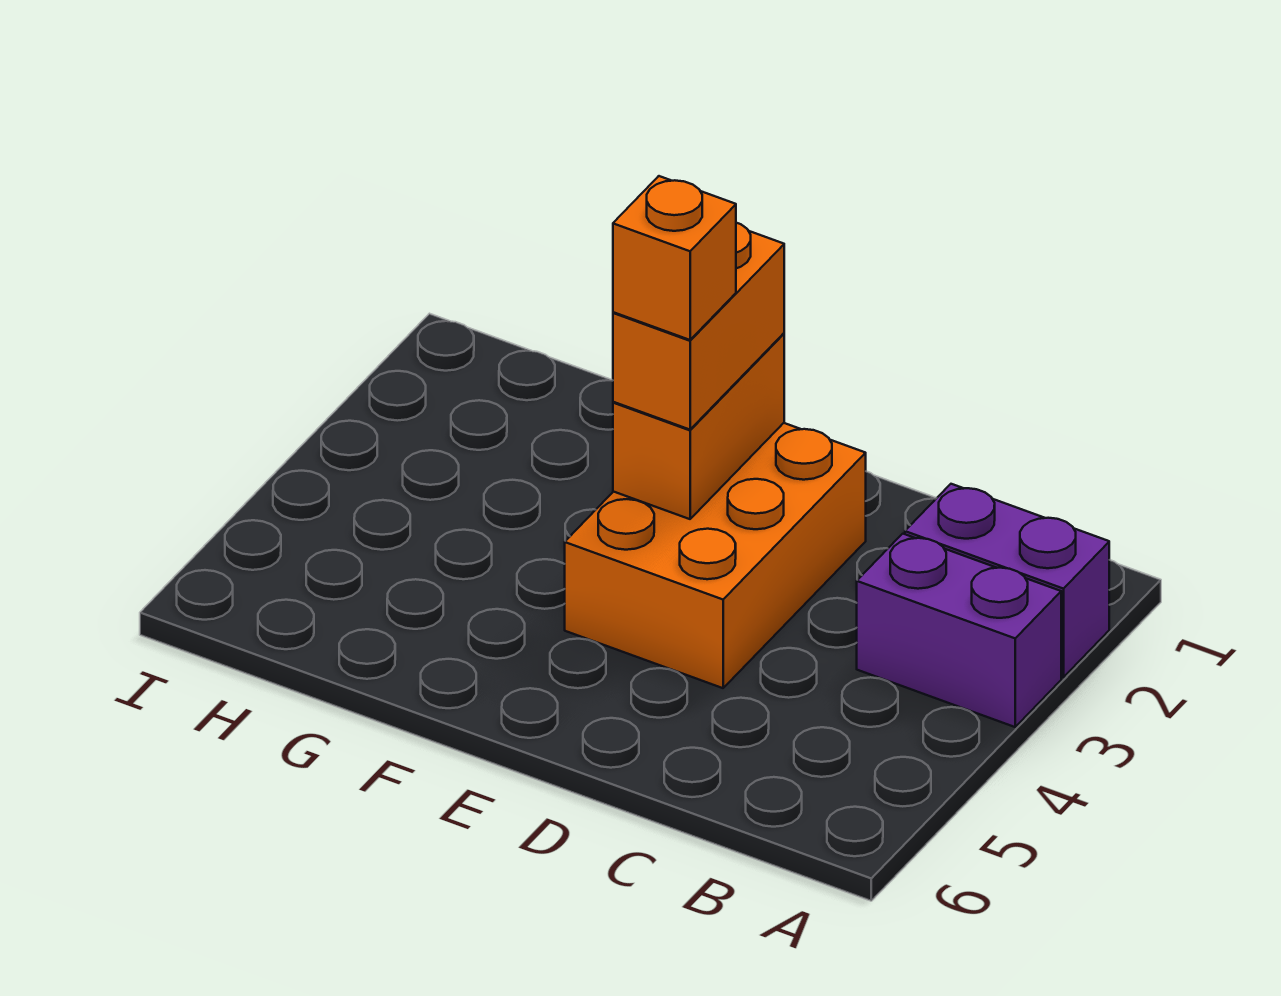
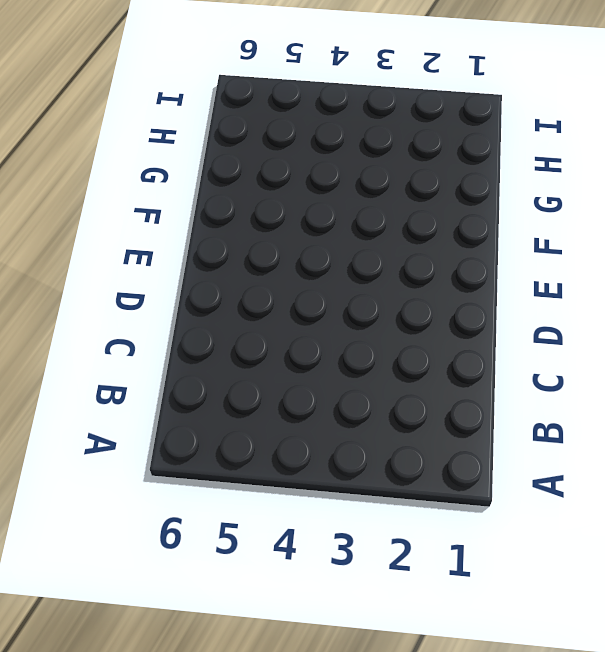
none -> purple 1x2 brick [905,484,1109,677]
none -> purple 1x2 brick [857,534,1061,727]

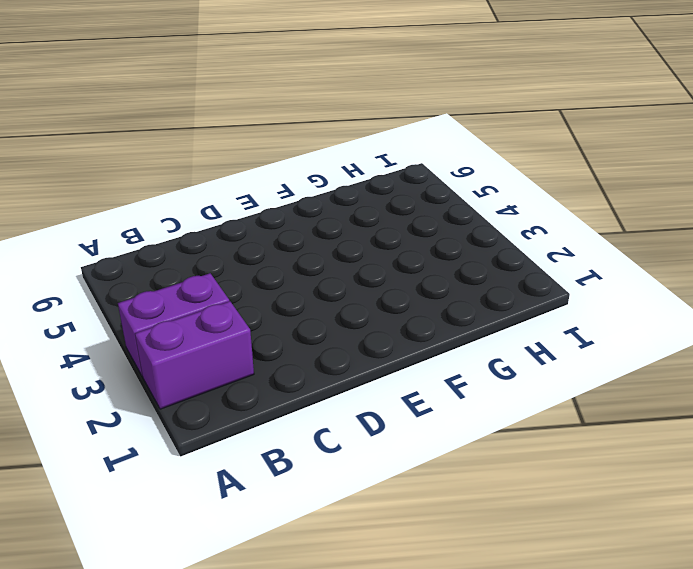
none -> orange 2x3 brick [565,423,866,688]
none -> orange 1x2 brick [613,333,784,519]

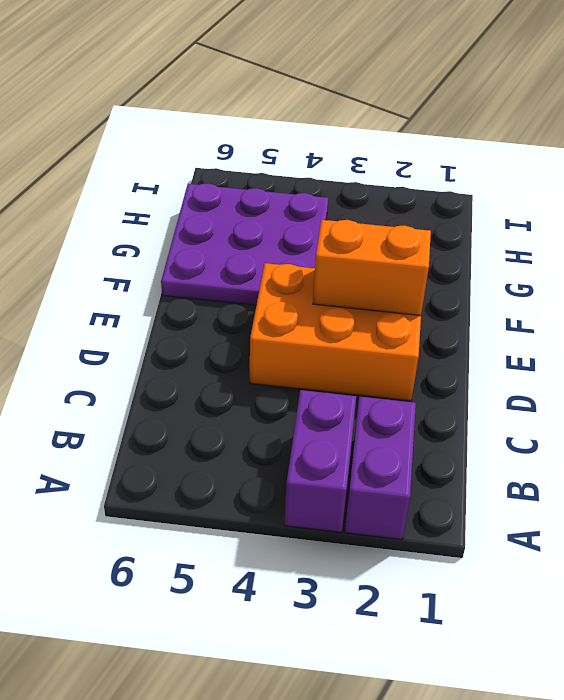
purple 3x3 plate [161,183,328,305] -> none
none -> orange 1x2 brick [613,223,784,430]
none -> orange 1x1 brick [613,176,736,340]

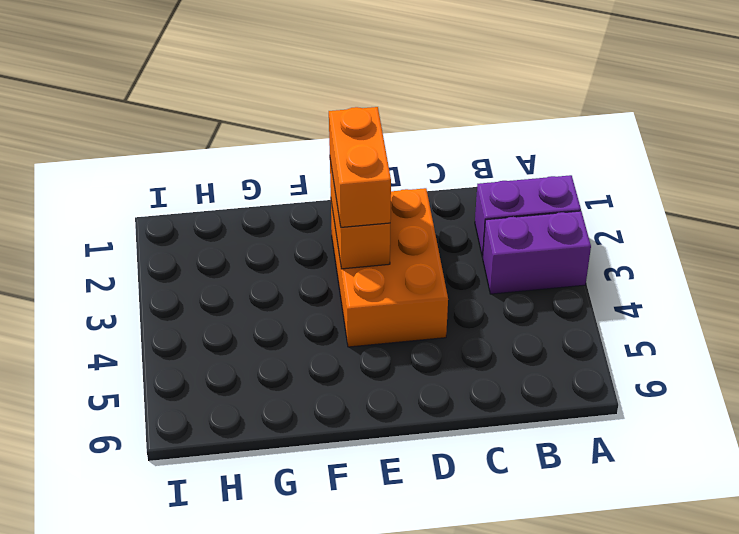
none -> orange 1x1 brick [613,176,736,340]

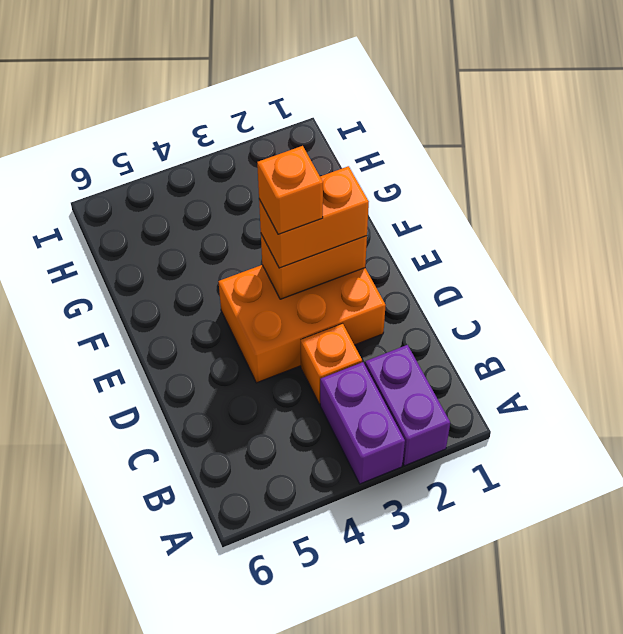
orange 1x1 brick [301,323,362,404] -> none

